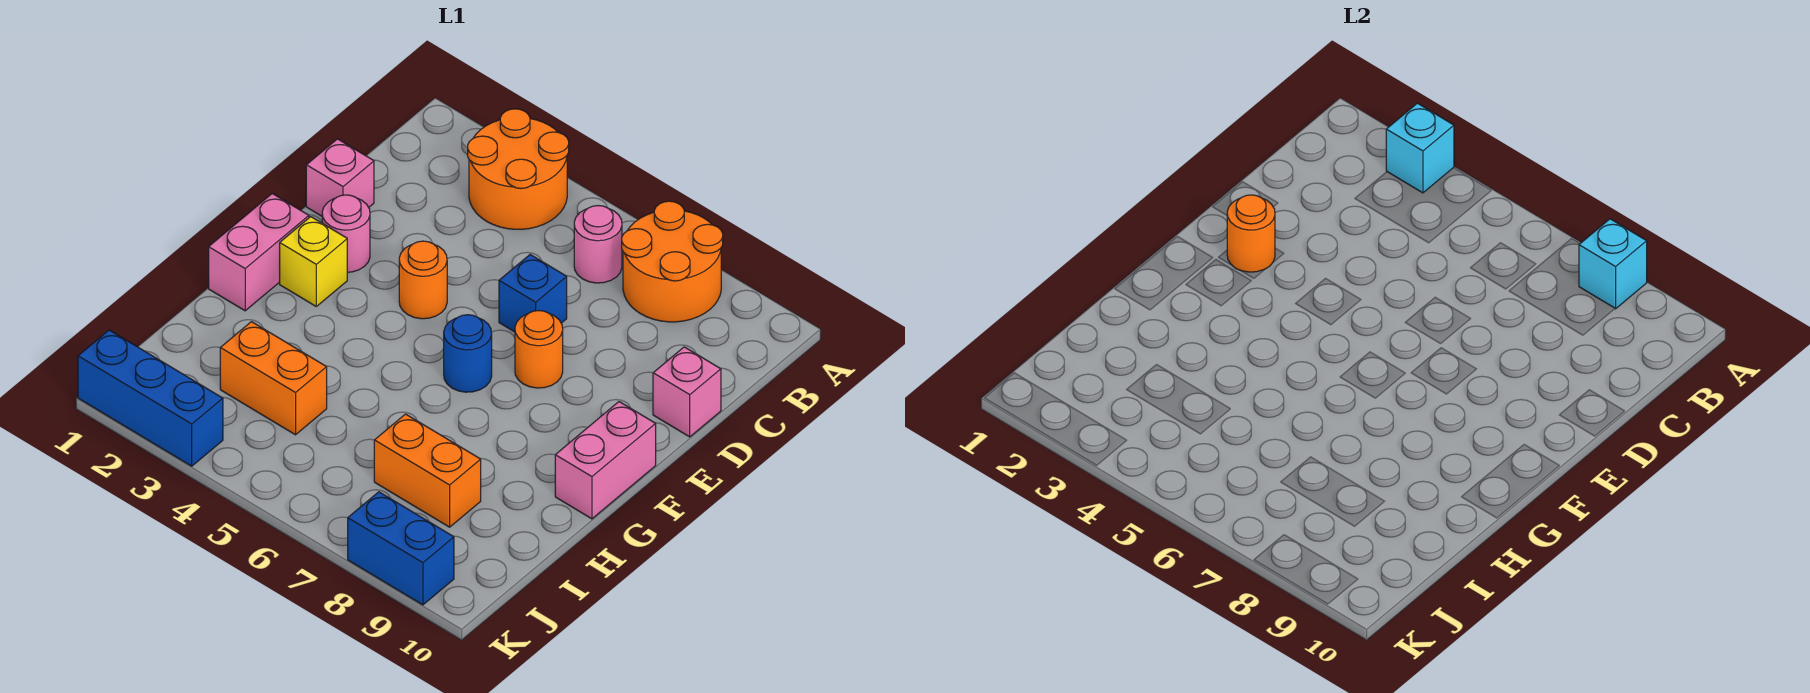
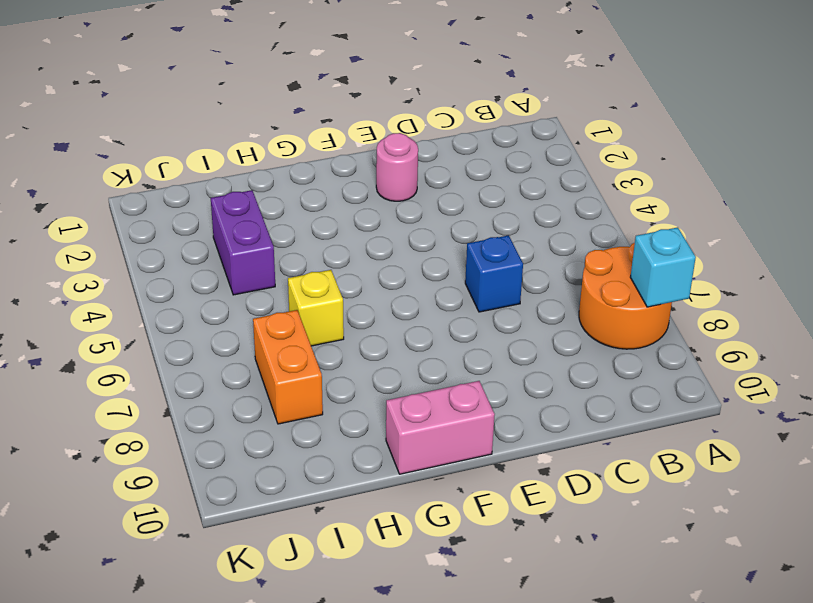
yellow 1x1 brick [288,270,344,346] -> yellow 1x1 brick moved to [280,217,347,306]
purple 1x2 brick [211,190,275,295] -> orange 1x2 brick [220,322,327,435]
none -> orange 2x2 round brick [468,109,569,229]
none -> pink 1x1 round brick [574,206,622,283]
none -> pink 1x1 brick [306,139,374,216]

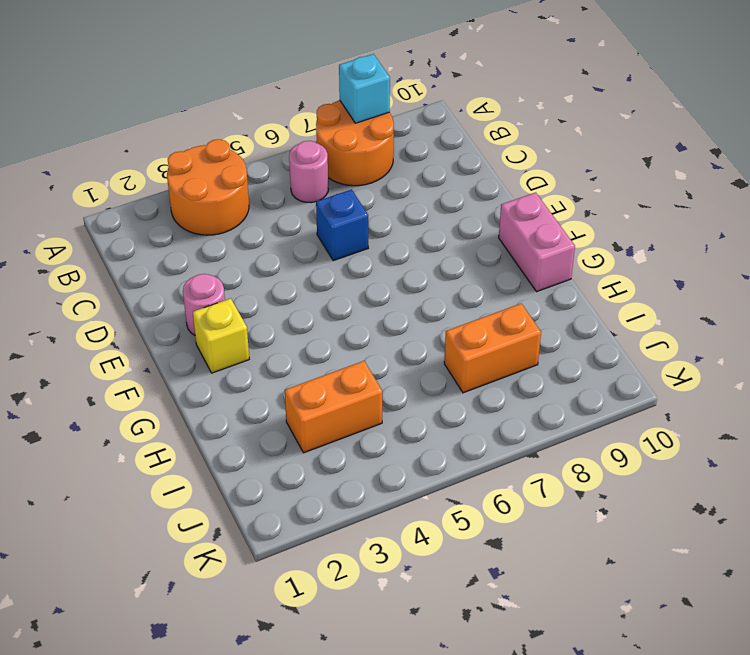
none -> pink 1x1 brick [306,139,374,216]
none -> pink 1x1 brick [653,347,721,437]
none -> orange 1x1 round brick [399,241,447,319]

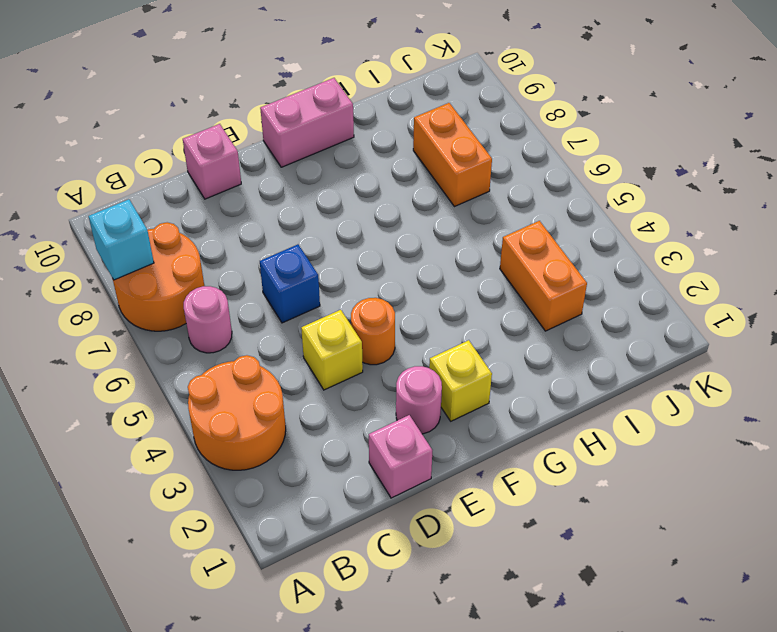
yellow 1x1 brick [301,310,363,390] -> none
none -> orange 1x1 round brick [515,311,563,388]
none -> pink 1x2 brick [209,194,309,311]
none -> blue 1x1 round brick [444,315,492,392]

